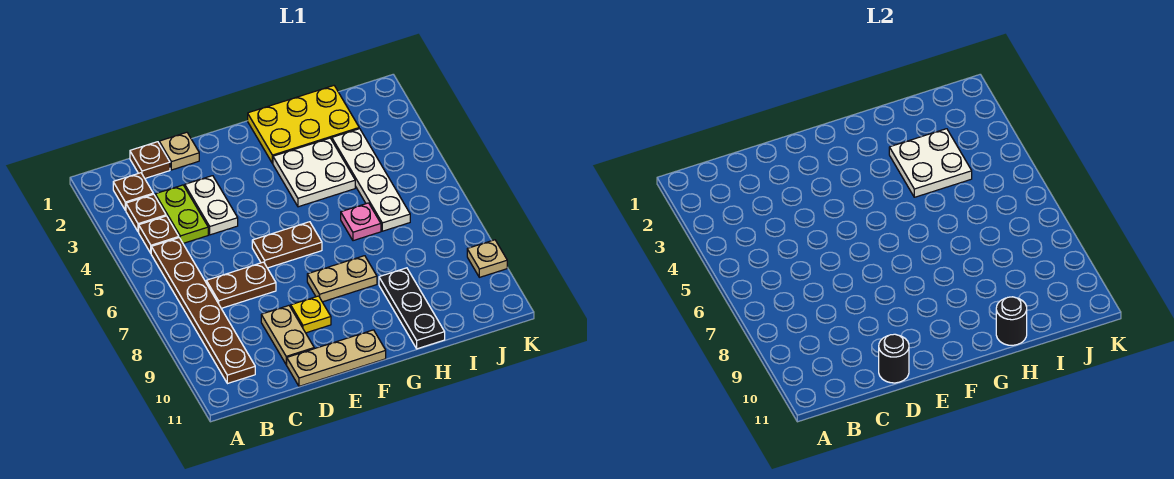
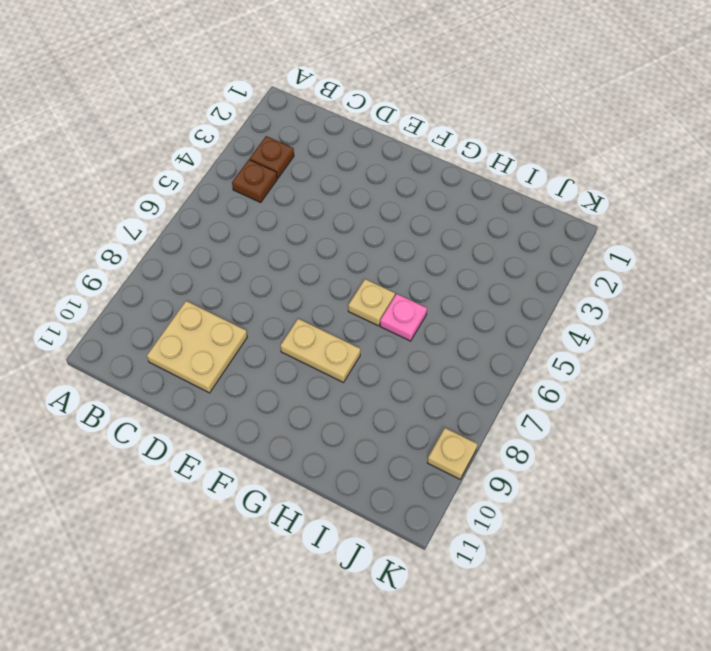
tan 2x2 plate [147,301,247,393] -> tan 1x2 plate [261,306,314,364]
tan 1x1 plate [348,279,395,326] -> tan 1x1 plate moved to [159,132,199,170]
none -> brown 1x1 plate [113,173,153,210]
none -> brown 1x6 plate [151,238,255,384]
none -> brown 1x1 plate [130,142,170,178]

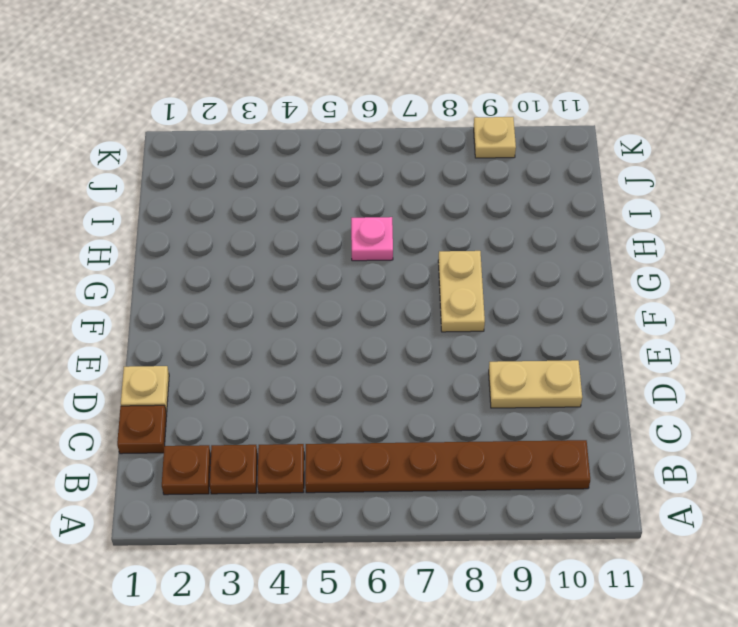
none -> lime 1x2 plate [155,185,208,243]
none -> brown 1x2 plate [206,262,276,308]
none -> white 1x2 plate [185,176,238,235]

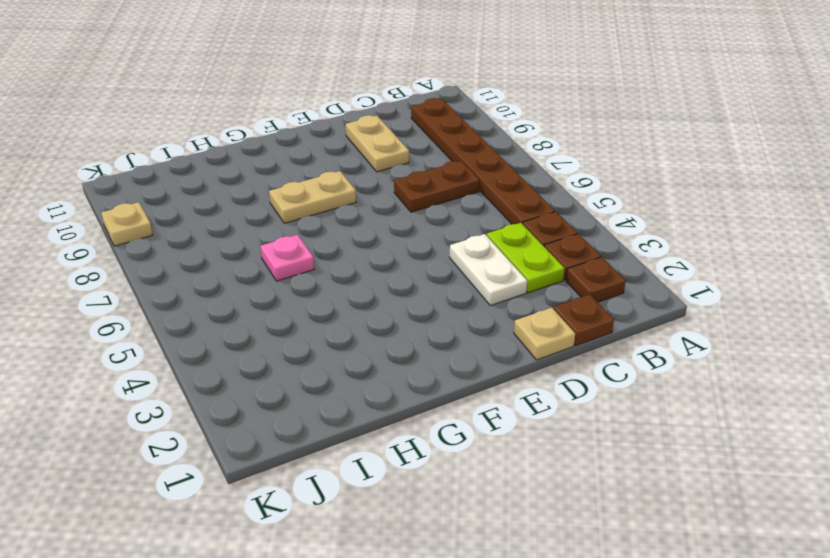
none -> tan 1x3 plate [286,330,386,386]
none -> brown 1x2 plate [252,222,322,268]
none -> yellow 1x1 plate [291,296,331,333]

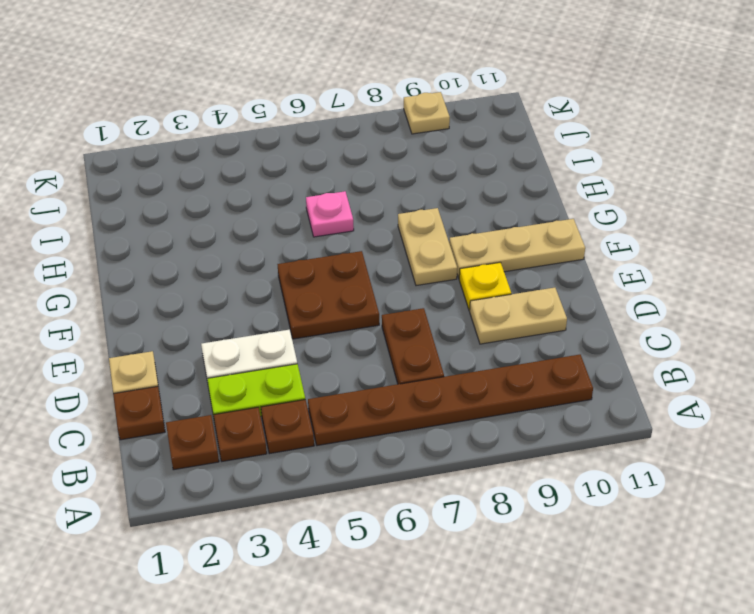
brown 2x2 plate [277,251,379,339] -> brown 1x2 plate [252,222,322,268]
tan 1x3 plate [449,219,585,278] -> tan 1x3 plate turned to [286,330,386,386]
none -> yellow 2x3 plate [248,86,359,163]
none -> white 2x2 plate [273,138,355,207]
none -> black 1x3 plate [379,268,445,349]

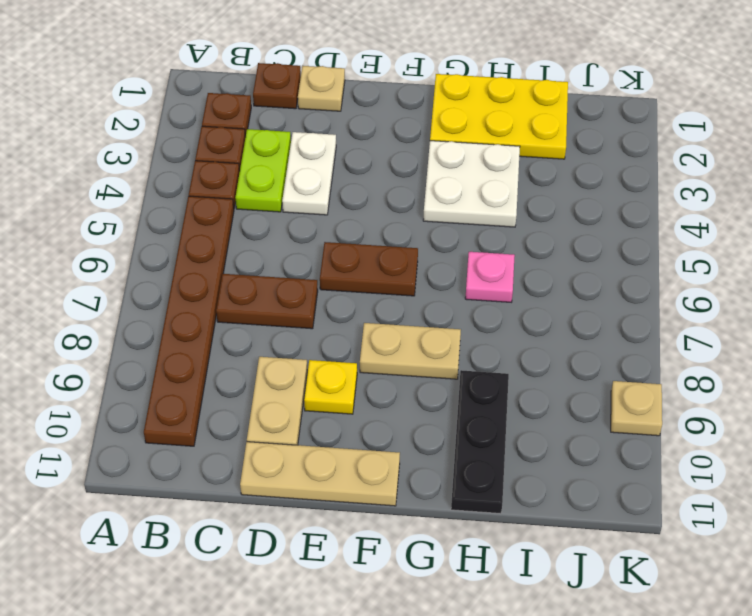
none -> white 1x4 plate [332,129,410,231]
none -> black 1x1 round brick [879,334,909,383]
none -> white 2x2 plate [889,129,972,197]

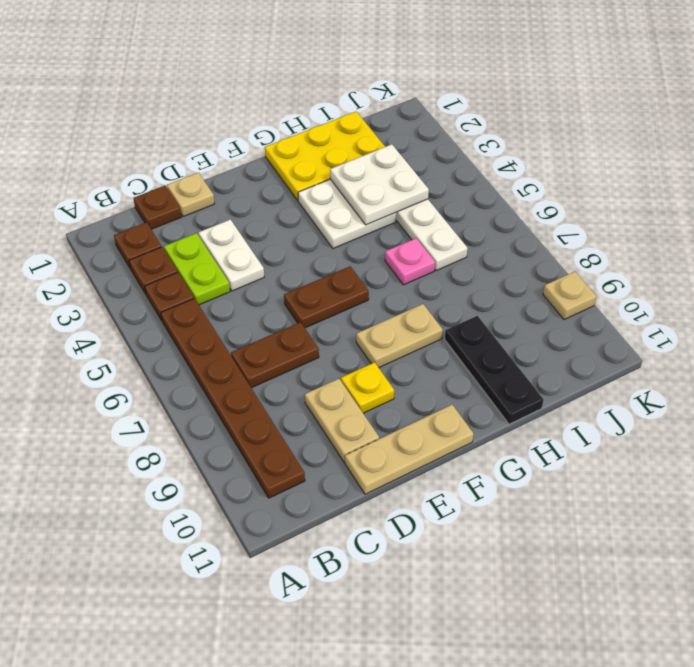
none -> black 1x1 round brick [879,334,909,383]
none -> black 1x1 round brick [996,297,1027,345]

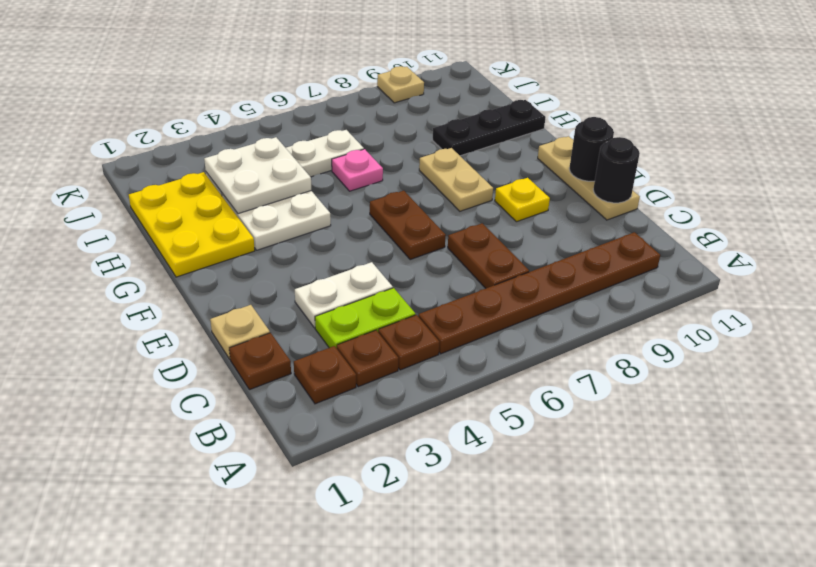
black 1x1 round brick [569,117,614,181] -> black 1x1 round brick moved to [996,297,1027,345]
none -> tan 1x2 plate [261,306,314,364]

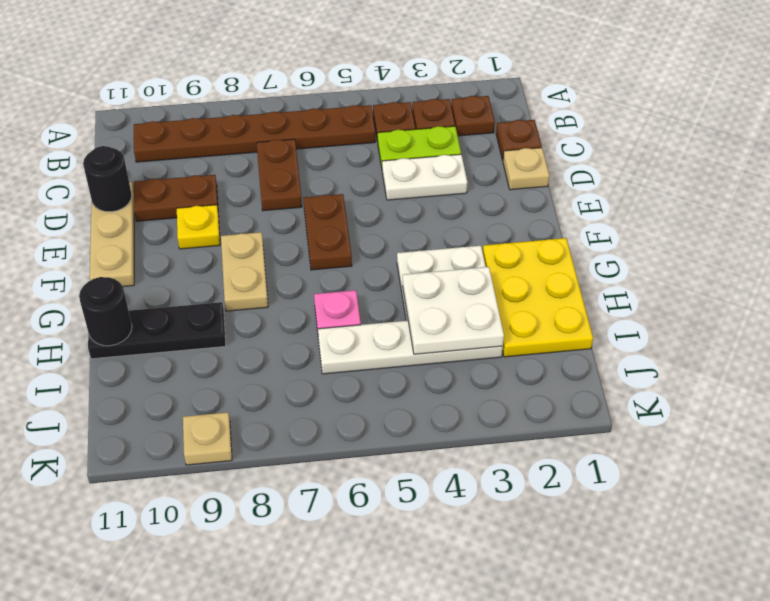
brown 1x2 plate [134,175,218,221] -> tan 1x2 plate [261,306,314,364]

